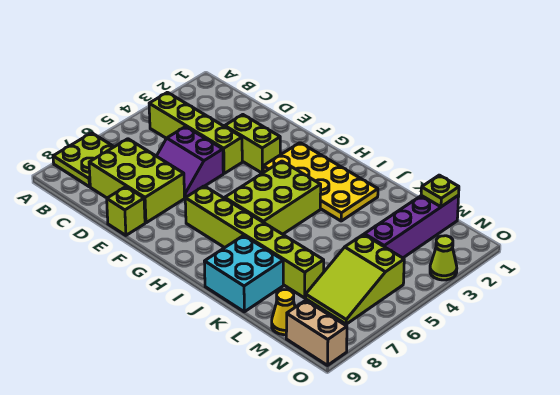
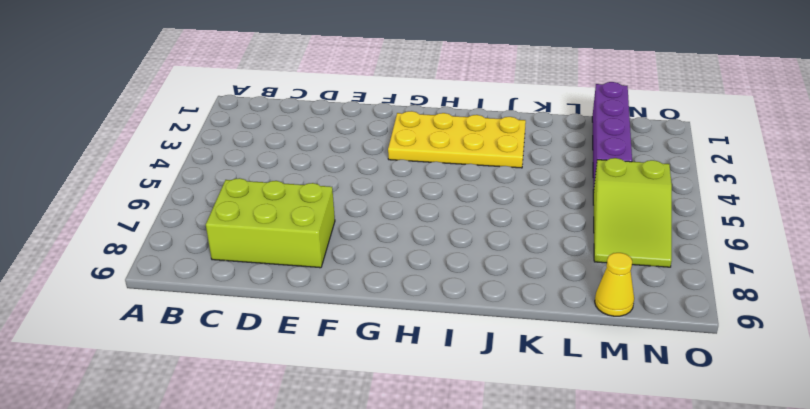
none -> lime 2x2 plate [53,133,114,187]
none -> lime 1x4 brick [149,92,242,174]
none -> purple 2x2 slope [157,127,223,198]

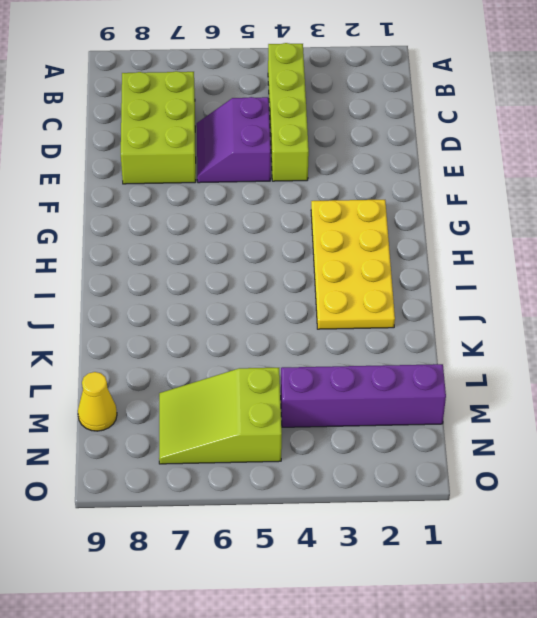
none -> lime 2x2 plate [53,133,114,187]
none -> lime 1x2 brick [225,115,280,173]
none -> lime 1x1 brick [107,187,145,235]

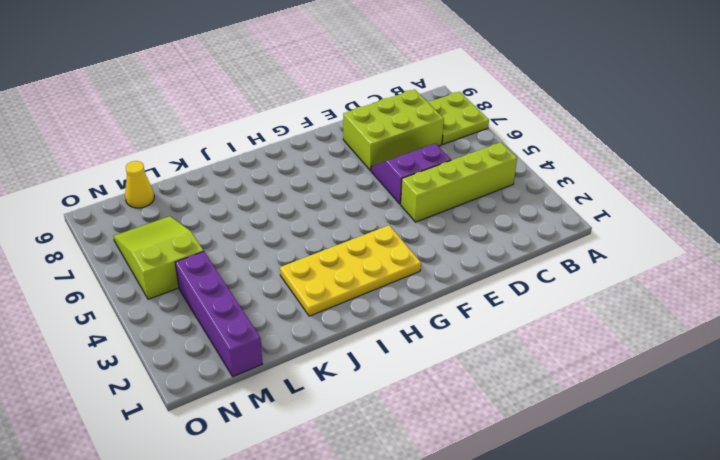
none -> lime 1x2 brick [225,115,280,173]
none -> lime 1x1 brick [107,187,145,235]
none -> lime 1x6 brick [185,186,324,298]

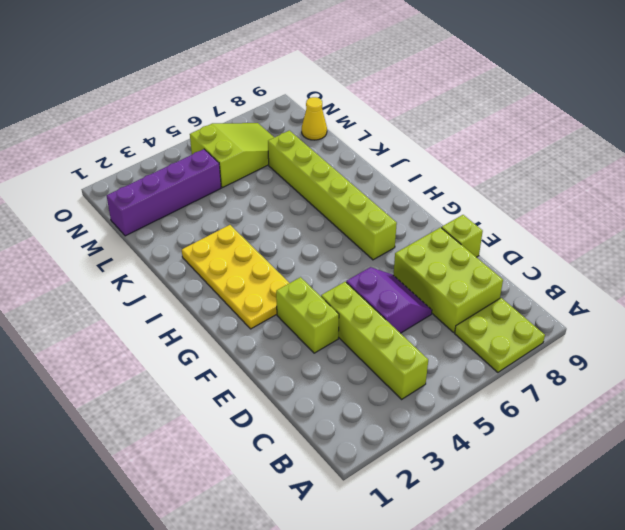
none -> lime 2x3 brick [225,161,321,234]
none -> cyan 2x2 brick [204,236,283,312]
none -> tan 1x2 brick [286,300,347,365]

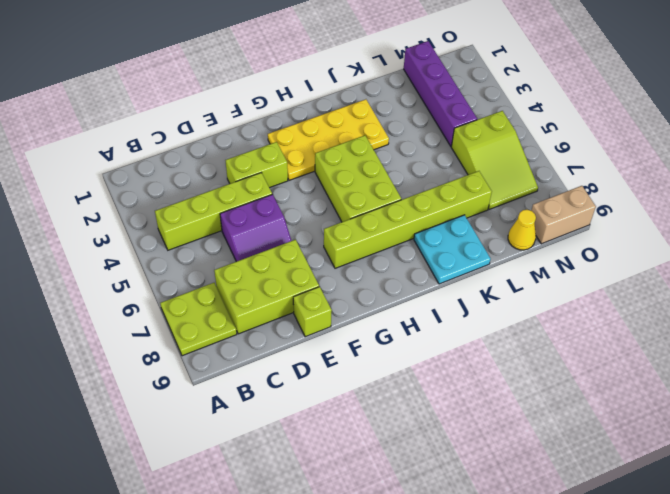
cyan 2x2 plate [414,215,490,284] -> cyan 2x2 brick [204,236,283,312]
none -> lime 1x1 cone [430,236,457,280]
none -> lime 1x1 plate [421,175,459,207]

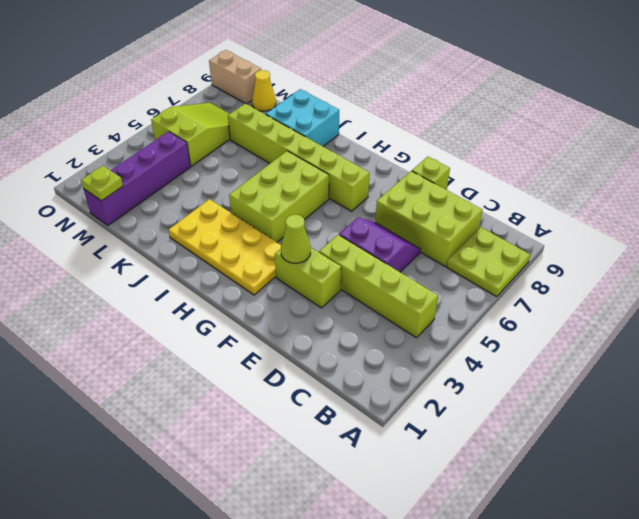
lime 1x1 cone [281,215,311,263] -> lime 1x1 cone moved to [430,236,457,280]

